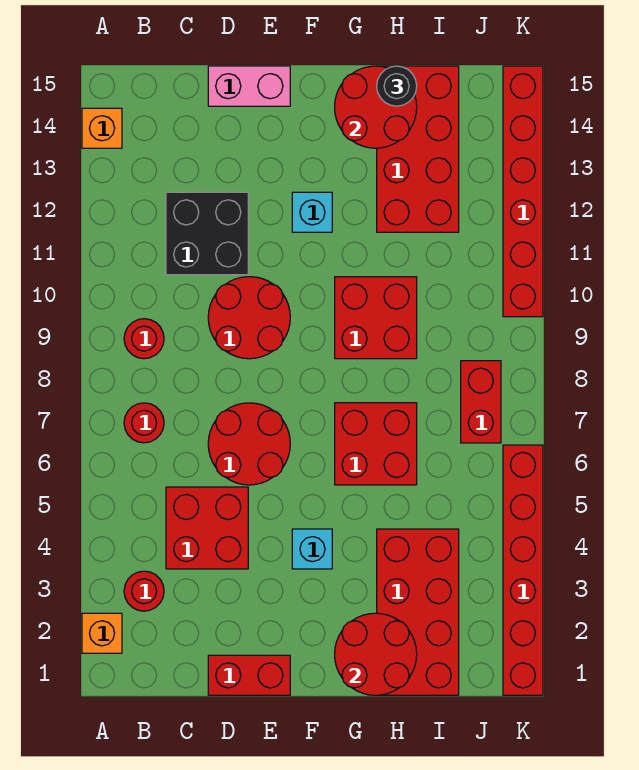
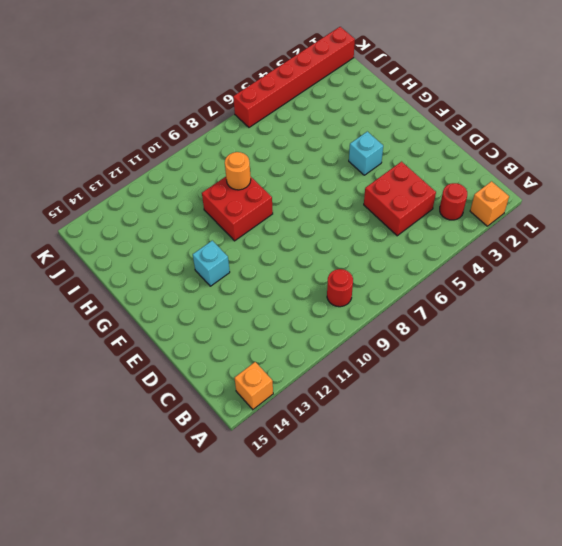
orange 1x1 round brick [225,152,251,190] -> none
none -> red 1x1 round brick [124,403,164,443]
none -> black 2x2 brick [166,192,248,275]
none -> red 1x2 brick [208,655,290,695]

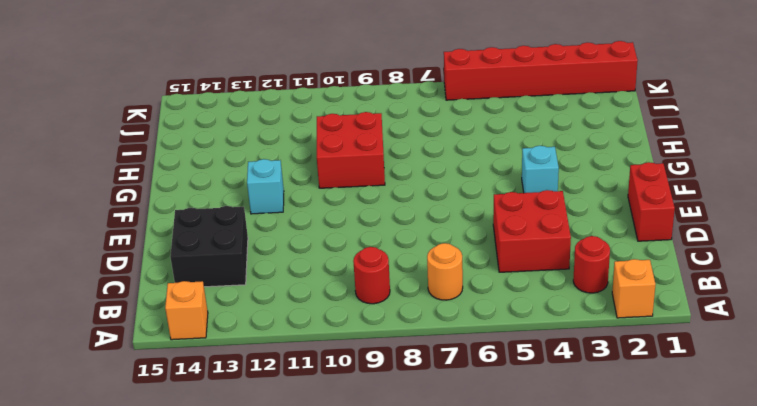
orange 1x1 round brick [427,243,463,300] -> red 1x1 round brick [124,403,164,443]
black 2x2 brick [170,206,248,287] -> black 2x2 brick moved to [166,192,248,275]
none -> red 2x2 round brick [208,403,290,485]
none -> red 2x2 round brick [208,277,290,359]
none -> pink 1x2 brick [208,66,290,106]

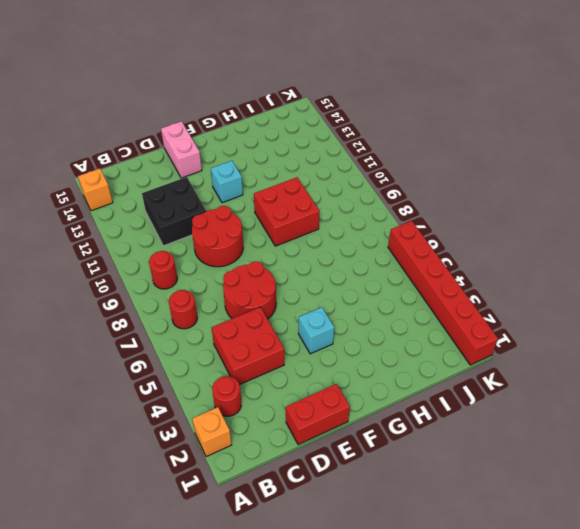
pink 1x2 brick [161,121,202,178] -> pink 1x2 brick turned to [208,66,290,106]
none -> red 2x2 brick [335,403,417,485]
none -> red 2x4 brick [377,529,459,695]
none -> red 2x4 brick [377,66,459,232]

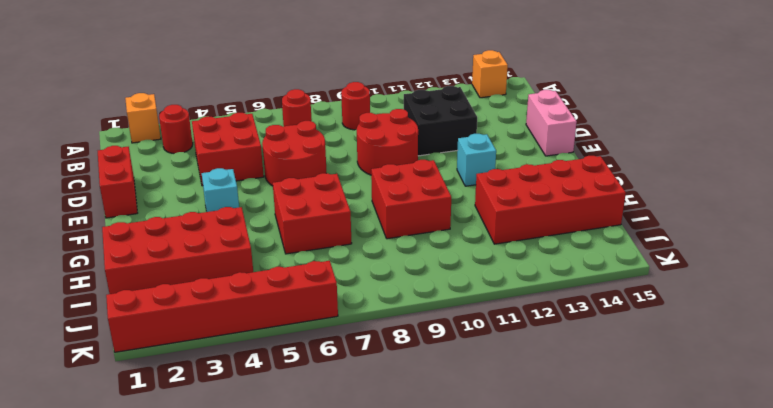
none -> red 1x2 brick [461,361,501,443]
none -> red 1x6 brick [503,66,543,317]
none -> red 2x2 round brick [335,613,417,695]

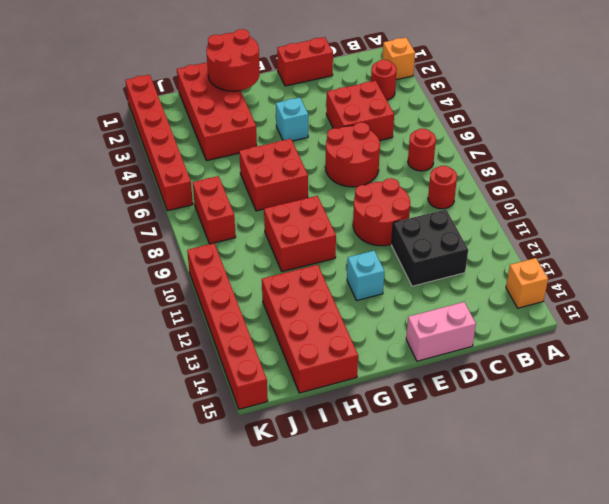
none -> red 2x2 round brick [335,66,417,148]
none -> black 1x1 round brick [377,66,417,106]

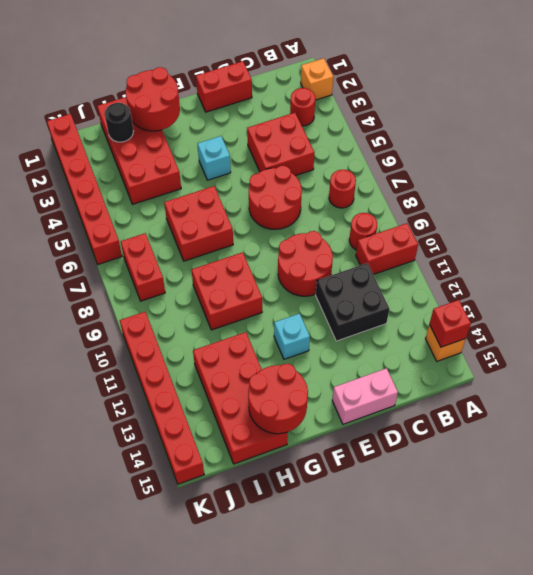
red 1x2 brick [356,223,418,274] -> none
red 1x1 brick [429,300,471,347] -> none
black 1x1 round brick [105,103,133,142] -> black 1x1 round brick moved to [377,66,417,106]

